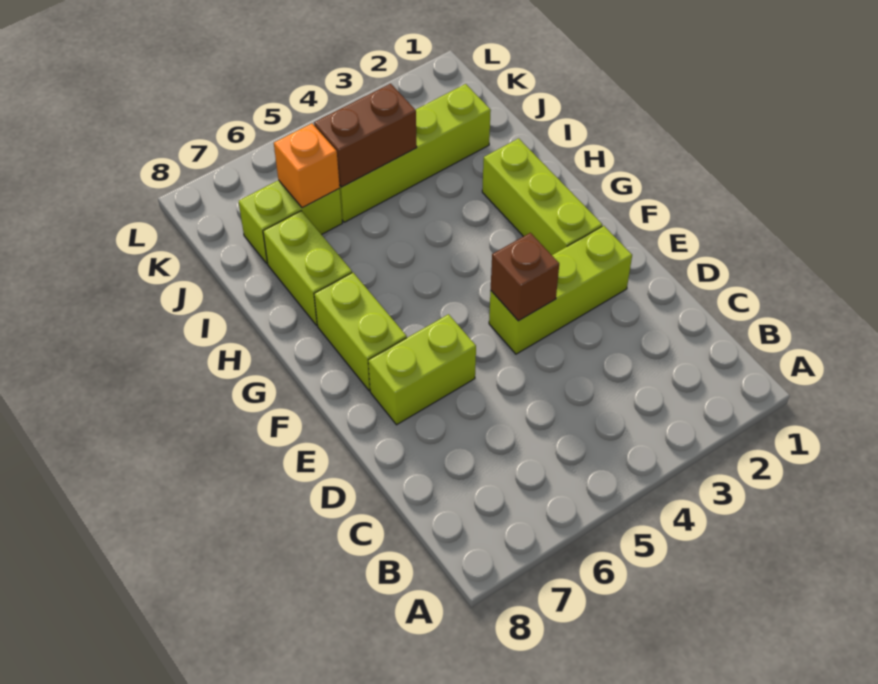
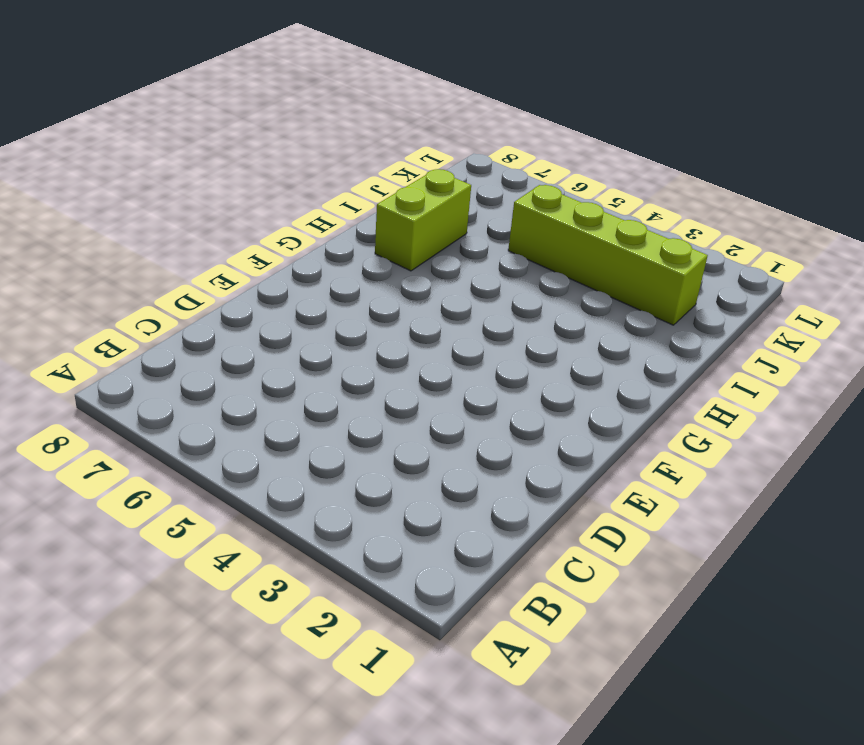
none -> lime 1x3 brick [489,226,632,354]
none -> lime 1x2 brick [368,314,476,425]

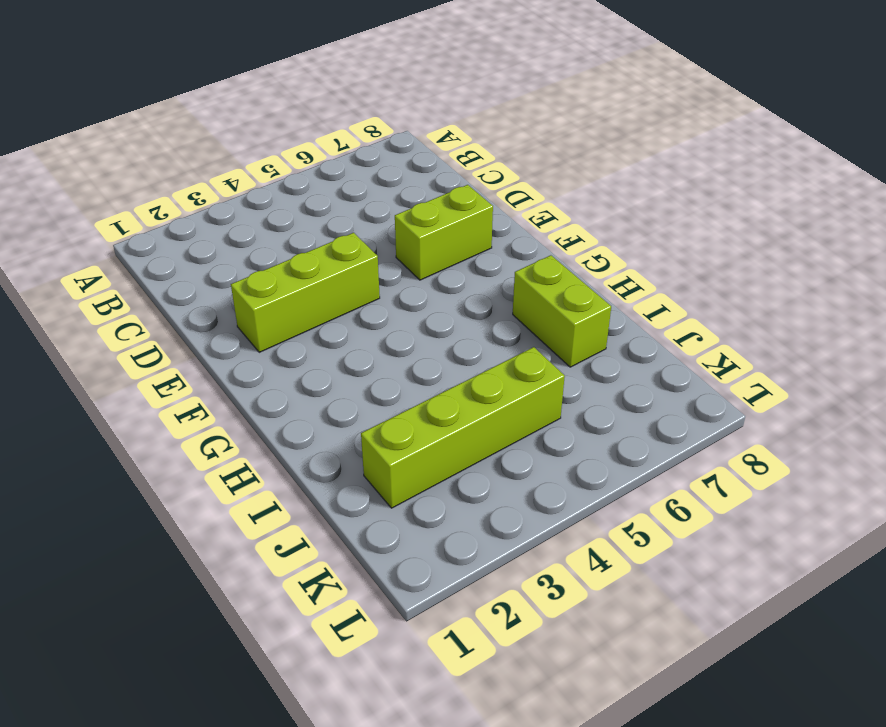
none -> lime 1x3 brick [482,138,602,255]
none -> lime 1x2 brick [314,273,407,391]

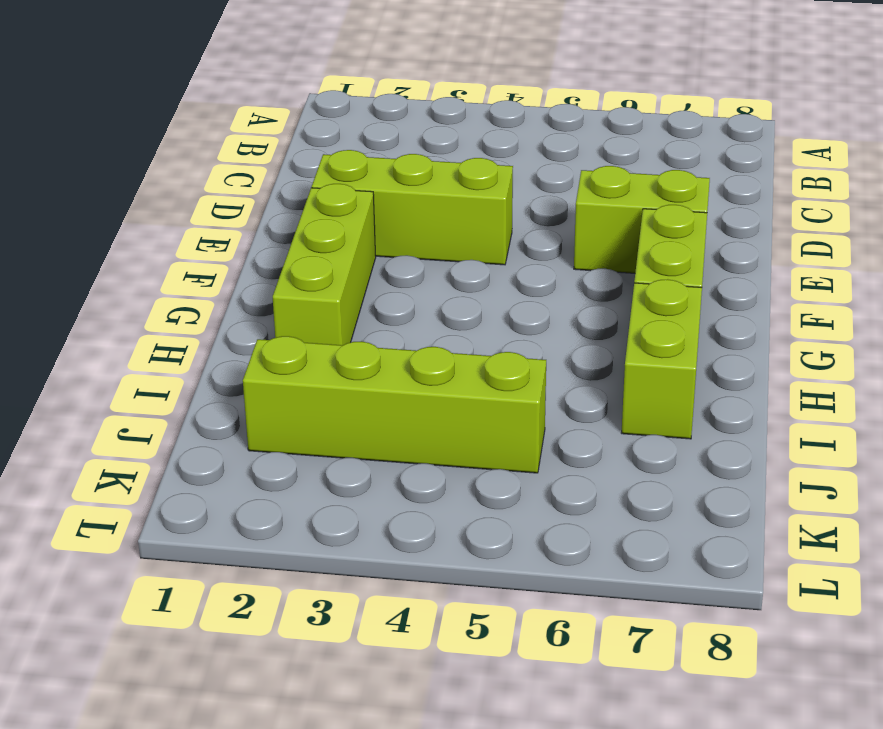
none -> lime 1x2 brick [239,180,342,263]
none -> brown 1x1 brick [491,233,559,321]

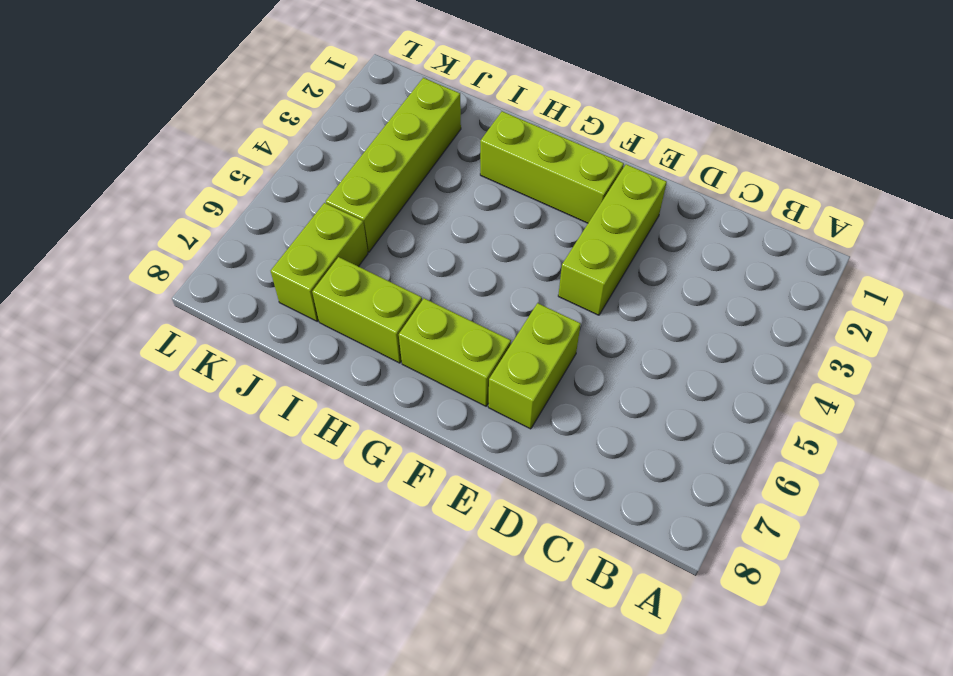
none -> brown 1x1 brick [491,233,559,321]
none -> brown 1x2 brick [314,84,417,187]

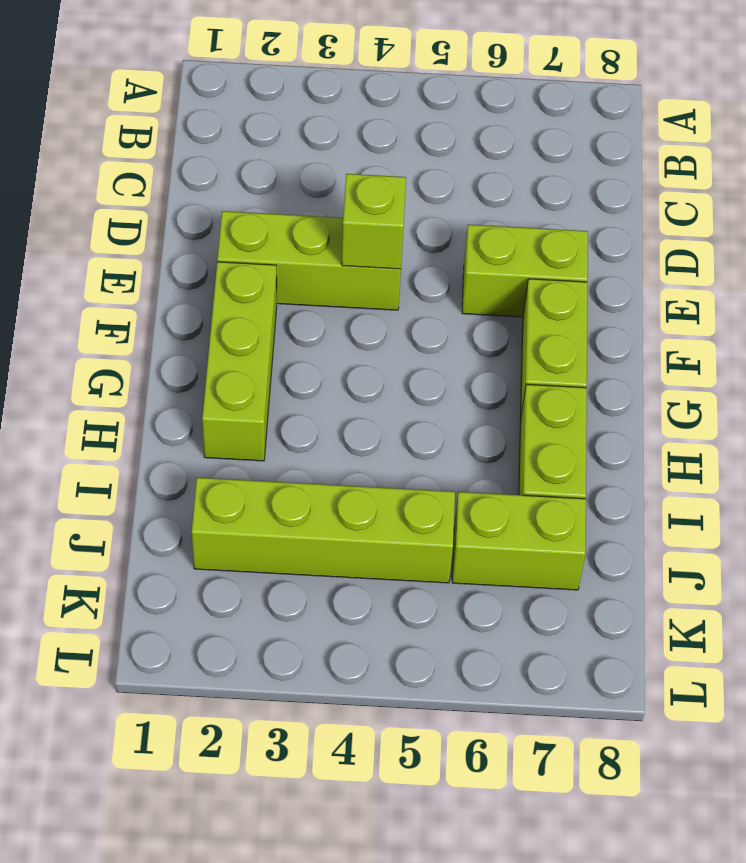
lime 1x1 brick [342,174,406,269] -> brown 1x1 brick [491,233,559,321]
none -> brown 1x2 brick [314,84,417,187]
none -> orange 1x1 brick [274,124,340,208]

